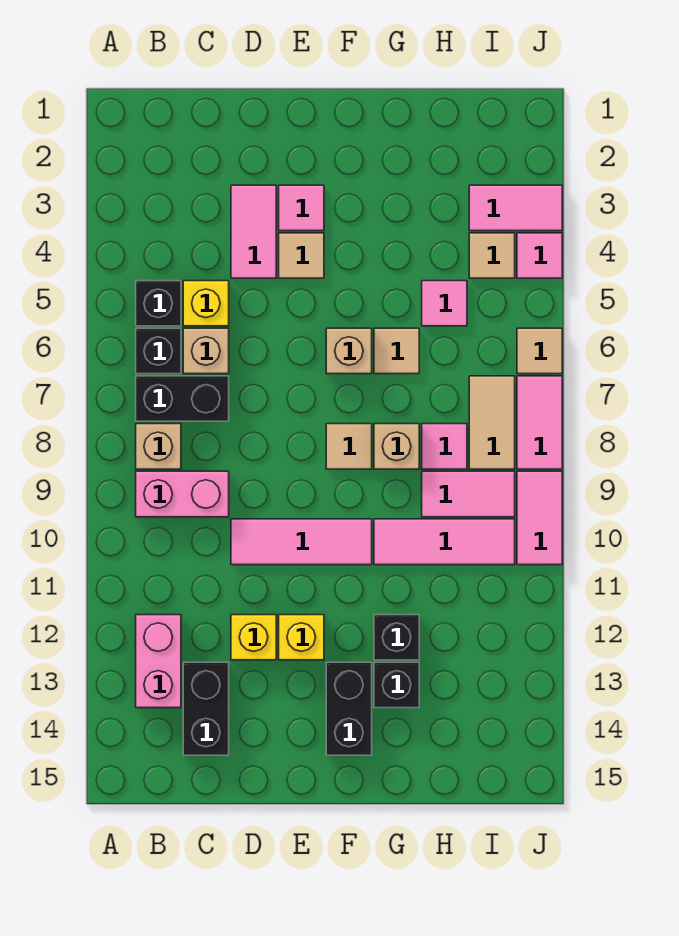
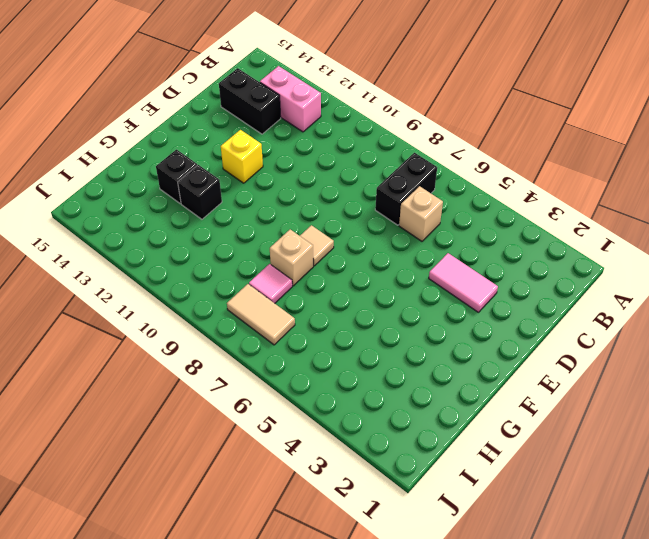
none -> black 1x1 brick [136,281,181,326]
none -> black 1x1 brick [136,328,181,374]
none -> tan 1x1 brick [136,424,181,469]
none -> pink 1x2 brick [136,471,229,517]

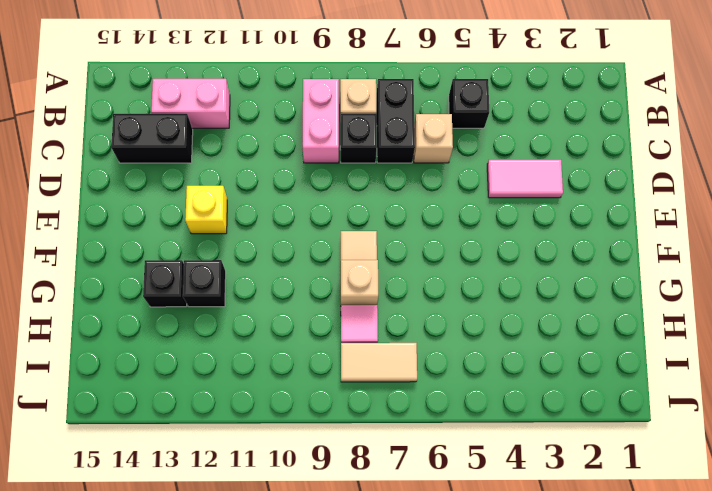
black 1x1 brick [340,114,377,163] -> black 1x1 brick moved to [136,328,181,374]
none -> yellow 1x1 brick [183,281,229,326]
none -> pink 1x3 tile [231,519,372,565]
none -> yellow 1x1 brick [231,615,276,660]
none -> pink 1x1 tile [279,185,324,231]

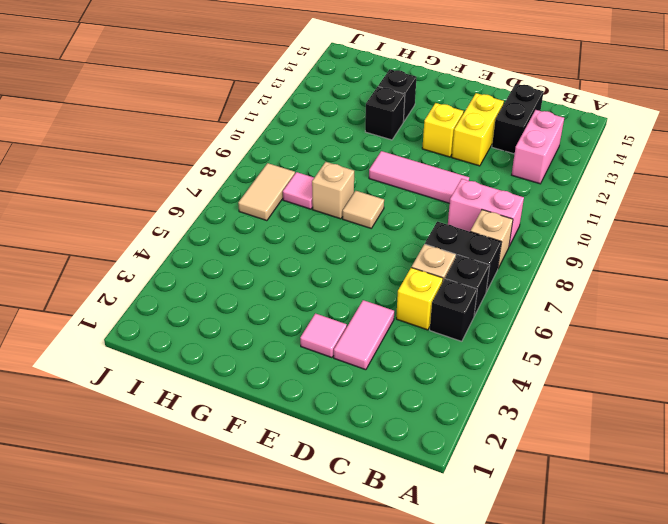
yellow 1x2 brick [452,93,504,166] -> yellow 1x1 brick [231,615,276,660]
none -> tan 1x1 tile [279,233,324,278]
none -> tan 1x1 brick [326,328,372,374]
none -> black 1x2 brick [326,662,372,755]
none -> tan 1x1 tile [374,328,419,374]

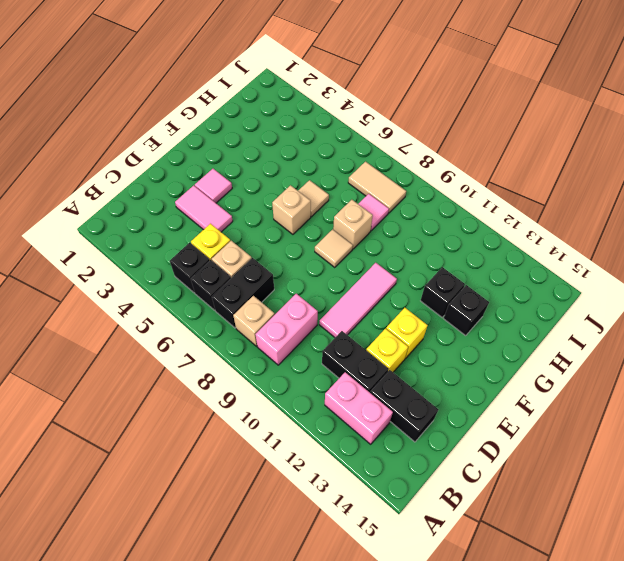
black 1x2 brick [322,331,388,392] -> black 1x2 brick moved to [326,662,372,755]
none -> tan 1x1 tile [279,233,324,278]
none -> pink 1x3 tile [374,519,515,565]
none -> pink 1x1 tile [422,281,467,326]
none -> pink 1x2 tile [422,471,515,517]

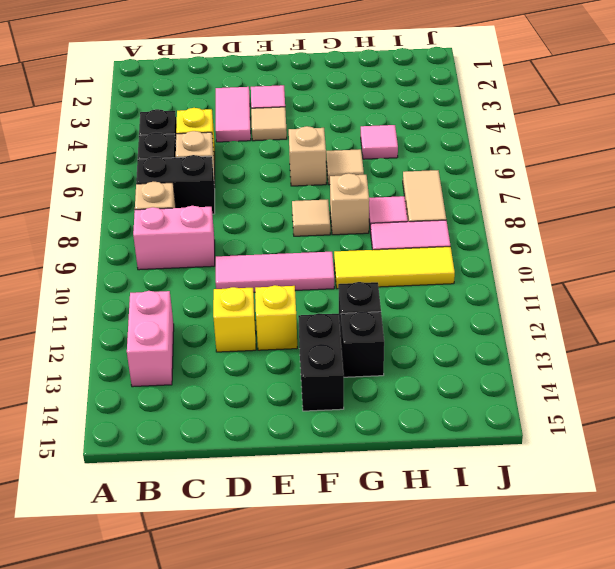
yellow 1x3 tile [334,247,455,289] -> pink 1x3 tile [374,519,515,565]
none -> black 1x2 brick [183,662,229,755]
none -> pink 1x2 tile [469,185,562,231]
none -> tan 1x1 tile [469,233,515,278]
none -> pink 1x1 tile [517,233,562,278]

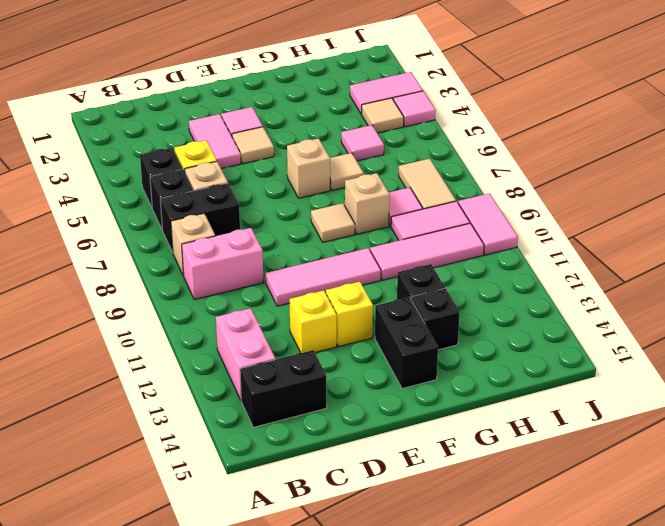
black 1x2 brick [240,350,327,427] -> black 1x2 brick turned to [183,662,229,755]
none -> tan 1x1 tile [517,328,562,374]
none -> pink 1x2 tile [517,376,562,469]

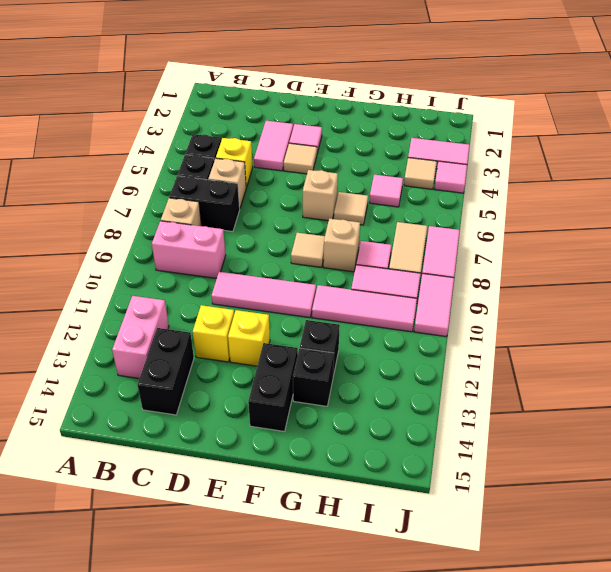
none -> tan 1x1 tile [517,328,562,374]

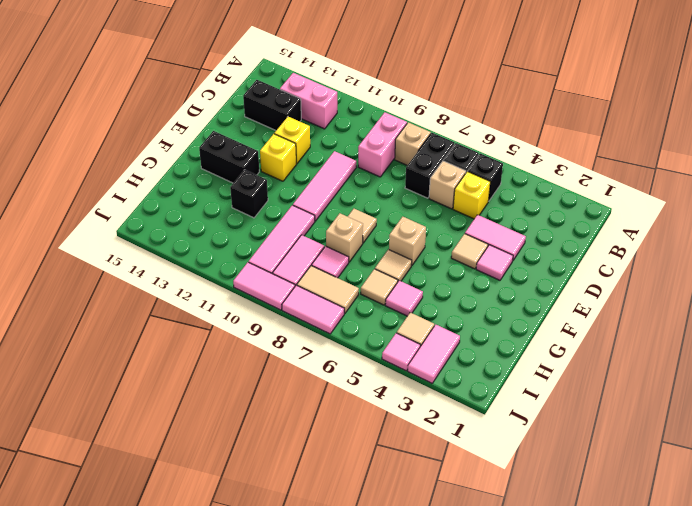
tan 1x1 tile [361,269,398,305] -> tan 1x1 tile moved to [517,328,562,374]
none -> black 1x1 brick [374,662,419,708]

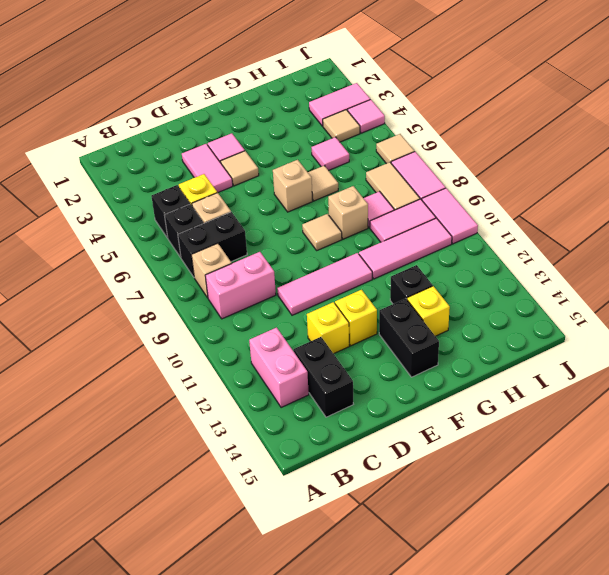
yellow 1x1 brick [407,286,450,336] -> black 1x1 brick [374,662,419,708]

